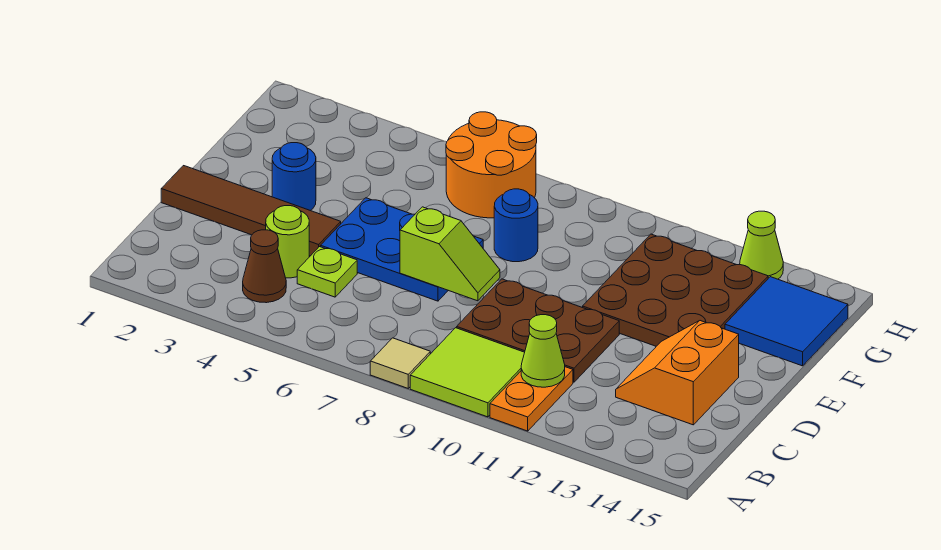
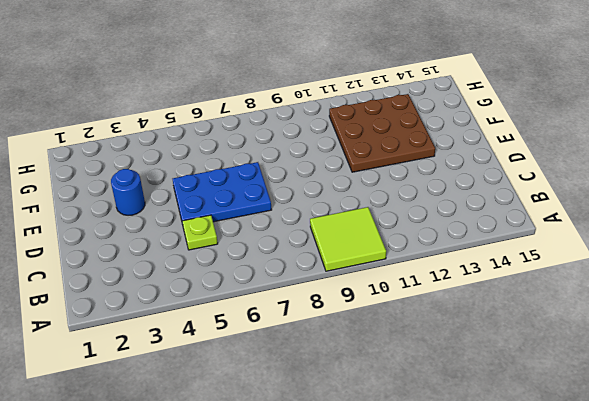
none -> tan 1x1 tile [370,338,430,388]
none -> orange 1x2 plate [490,367,573,431]
none -> brown 1x1 cone [243,230,286,303]

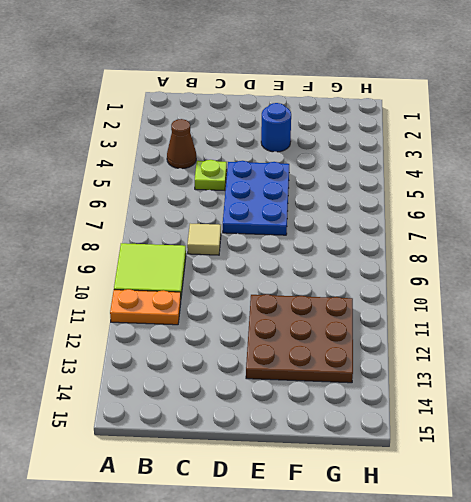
tan 1x1 tile [187,224,221,255] -> tan 1x1 tile moved to [370,338,430,388]
none -> lime 1x1 round brick [266,206,309,278]
none -> brown 2x3 plate [457,279,619,382]
none -> orange 2x2 slope [616,321,739,425]

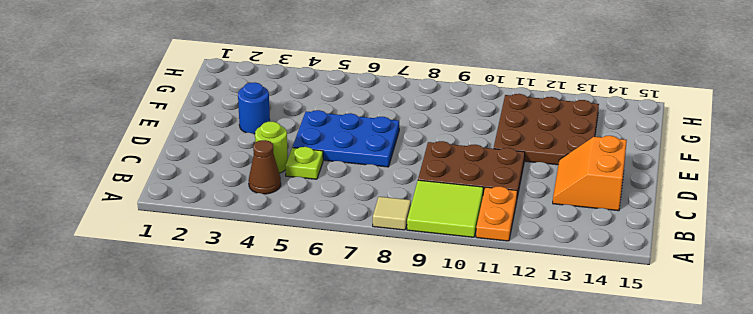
none -> brown 1x4 tile [161,166,341,256]
none -> blue 1x1 round brick [494,189,538,262]
none -> blue 2x2 tile [725,277,848,366]

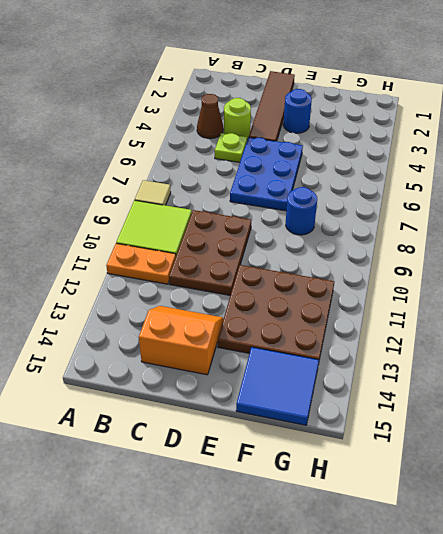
none -> orange 2x2 round brick [446,112,537,218]
none -> lime 1x1 cone [740,211,783,279]
none -> lime 1x1 cone [521,315,565,387]

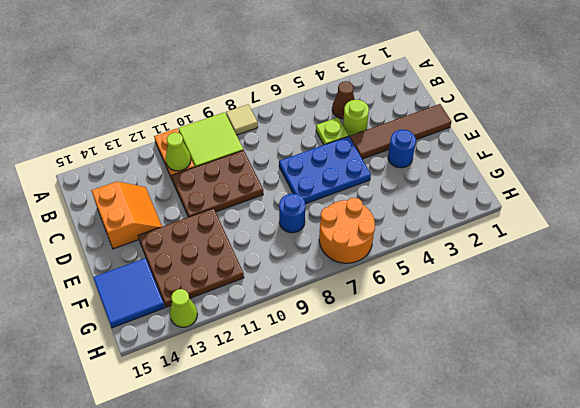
none -> lime 1x2 slope [400,207,500,301]

